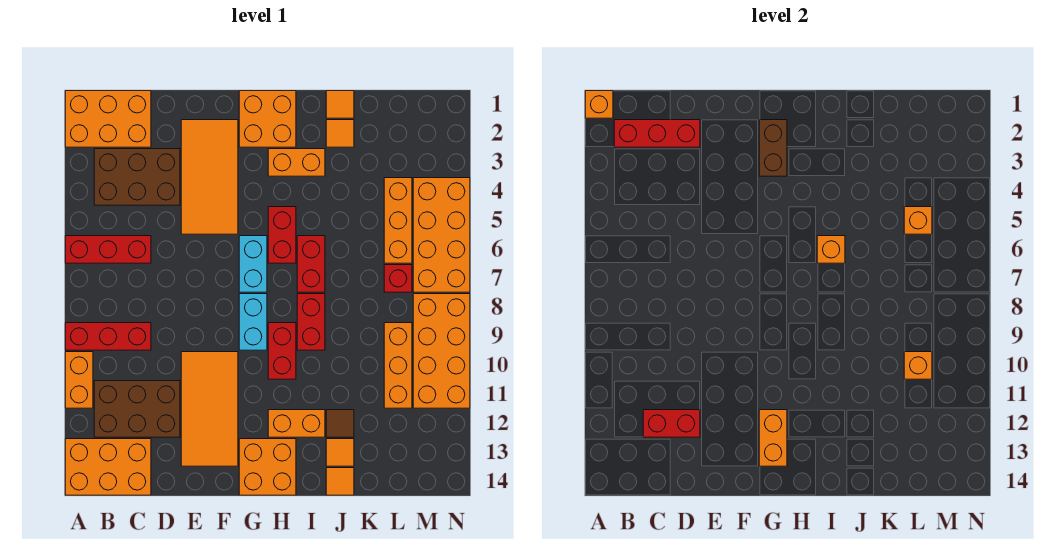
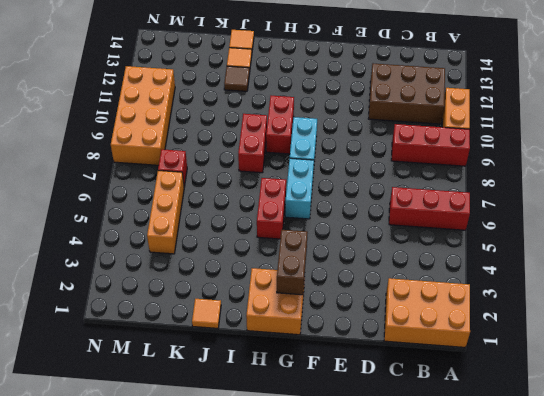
none -> orange 2x3 brick [65,439,151,495]
none -> brown 2x3 brick [94,149,180,205]
none -> orange 2x4 tile [181,120,238,234]
none -> orange 2x4 tile [181,352,238,466]

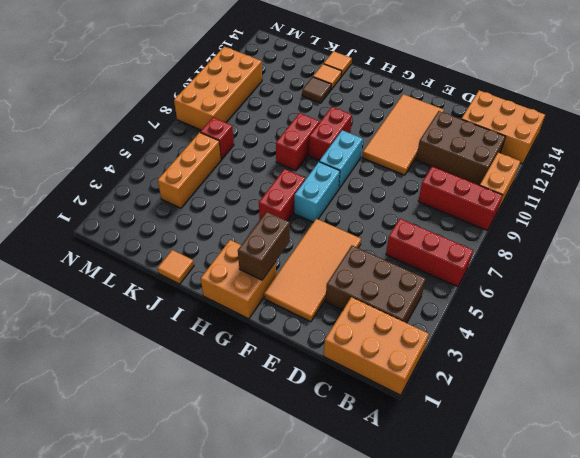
none -> orange 2x2 brick [239,439,296,495]
none -> orange 1x2 brick [268,149,325,176]
none -> orange 1x2 brick [268,410,325,437]
none -> red 1x2 brick [297,236,325,292]

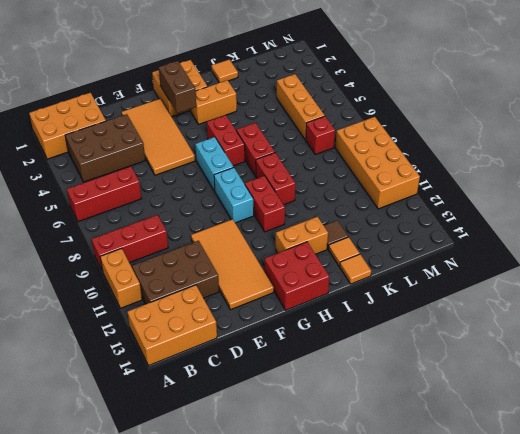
red 2x2 brick [265,242,329,310] -> orange 2x2 brick [239,439,296,495]
none -> orange 1x1 tile [326,120,354,147]
none -> orange 1x3 brick [384,323,412,408]
none -> orange 2x4 brick [413,178,470,292]
none -> orange 1x1 brick [585,91,613,118]

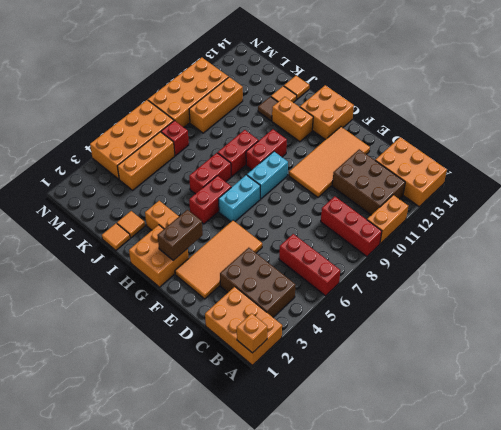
none -> red 1x3 brick [614,120,700,147]
none -> red 1x2 brick [643,410,700,437]
none -> orange 1x2 brick [759,410,787,466]
none -> orange 1x1 brick [817,236,845,263]

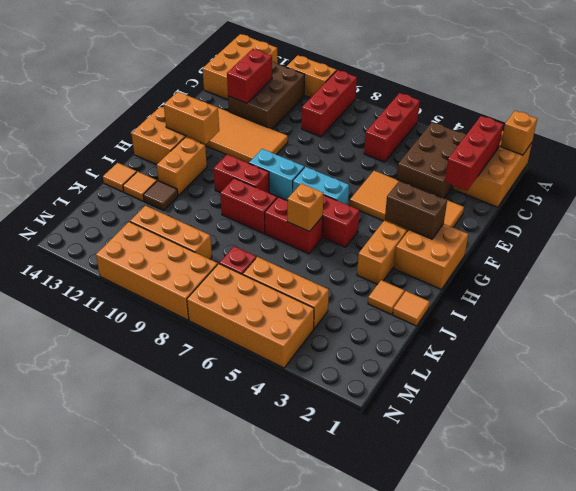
none -> orange 1x1 brick [904,207,932,234]
none -> orange 1x1 brick [904,352,932,379]

